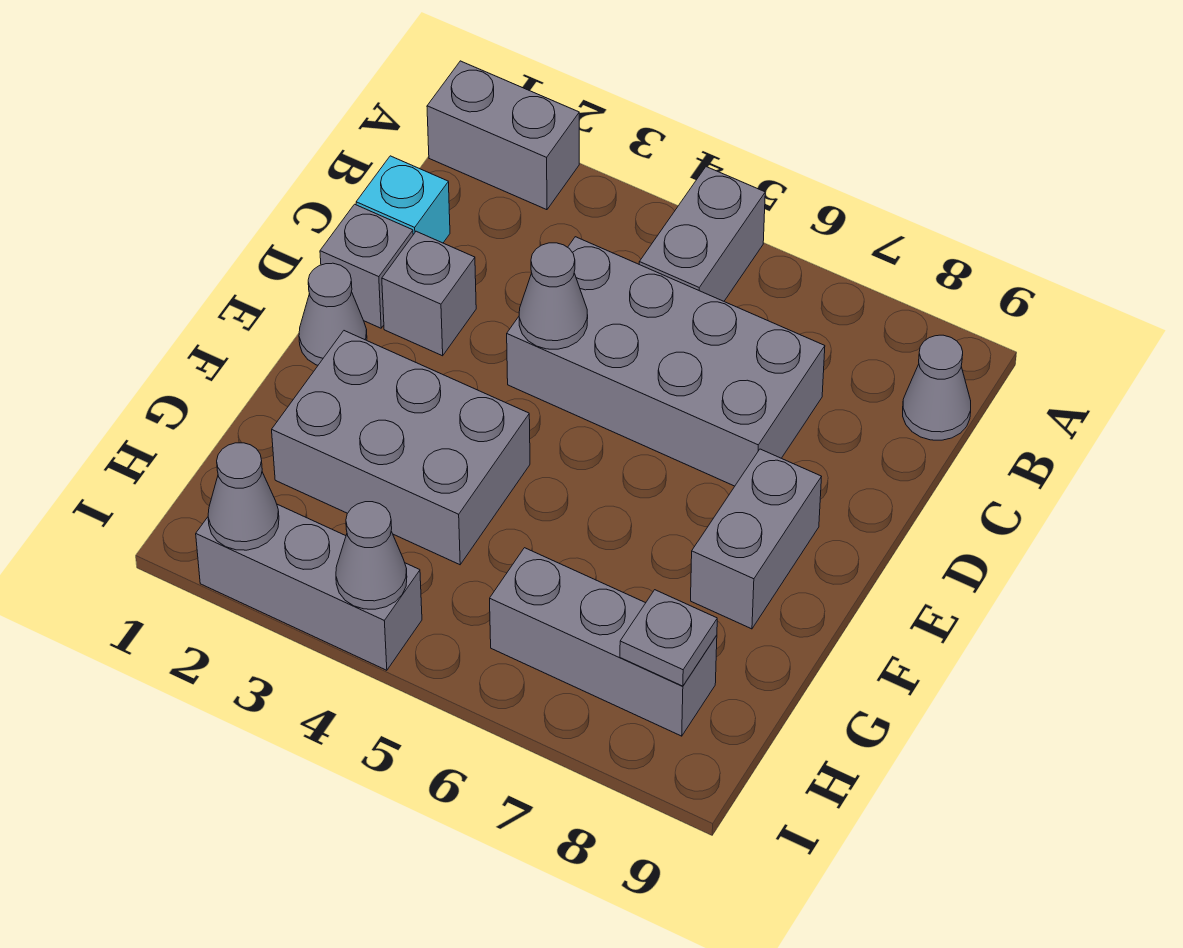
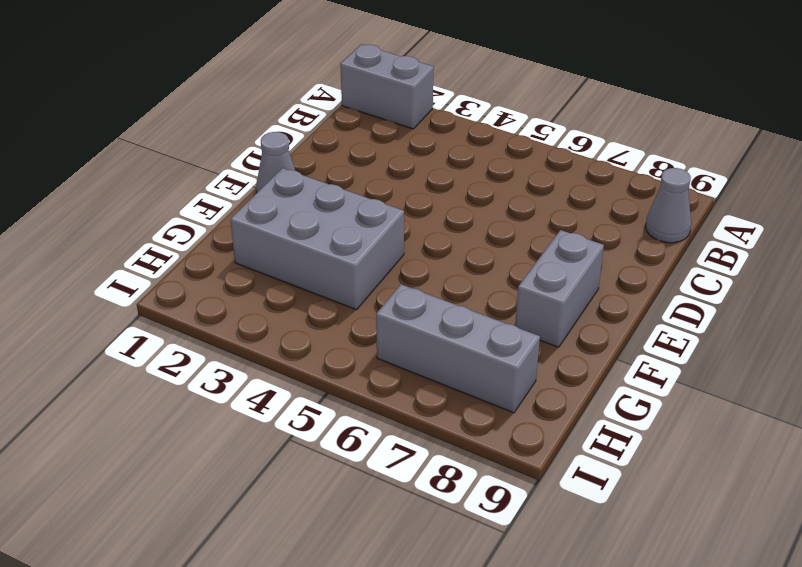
none -> grey 1x2 brick [639,167,765,301]
none -> cyan 1x1 brick [356,156,450,243]
none -> grey 2x4 brick [507,237,825,486]

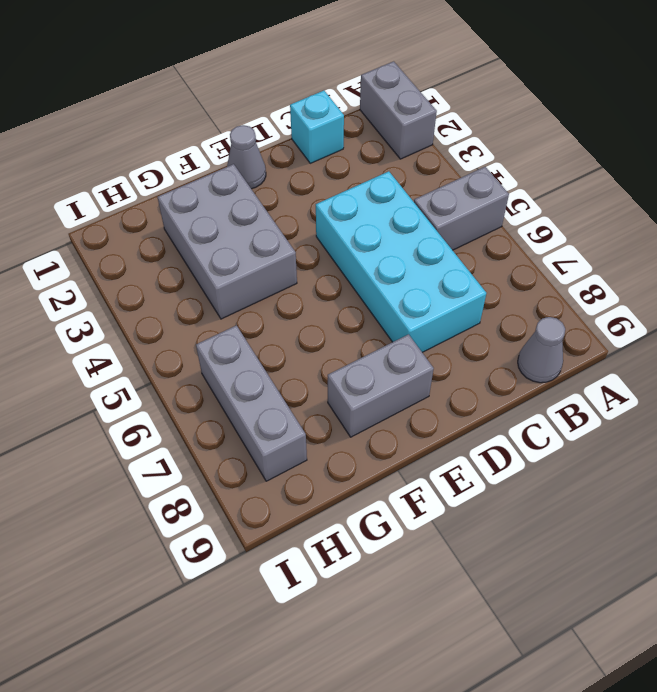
cyan 2x4 brick [316,171,486,352] -> grey 2x4 brick [507,237,825,486]
none -> grey 1x1 brick [320,204,413,328]
none -> grey 1x1 brick [382,231,476,356]
none -> grey 1x3 brick [196,504,422,670]

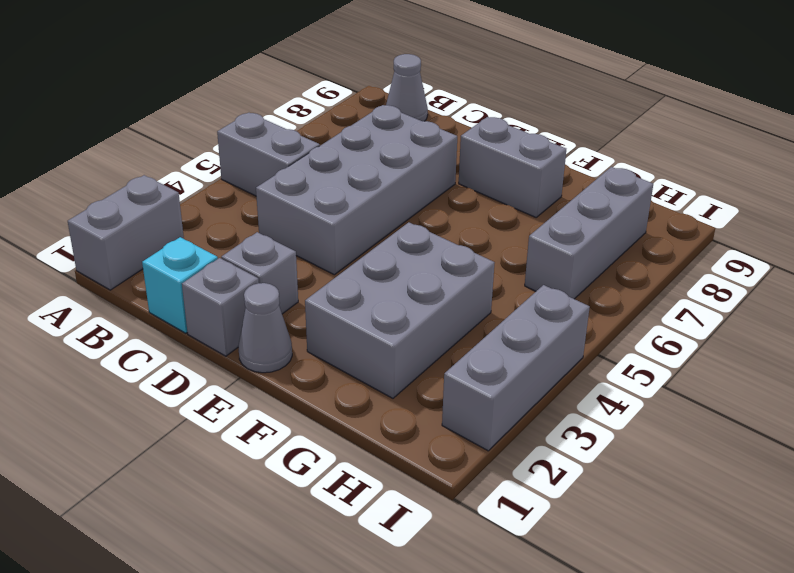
none -> grey 1x1 cone [519,243,588,349]
none -> grey 1x1 plate [620,590,717,686]
none -> grey 1x1 cone [208,443,279,550]

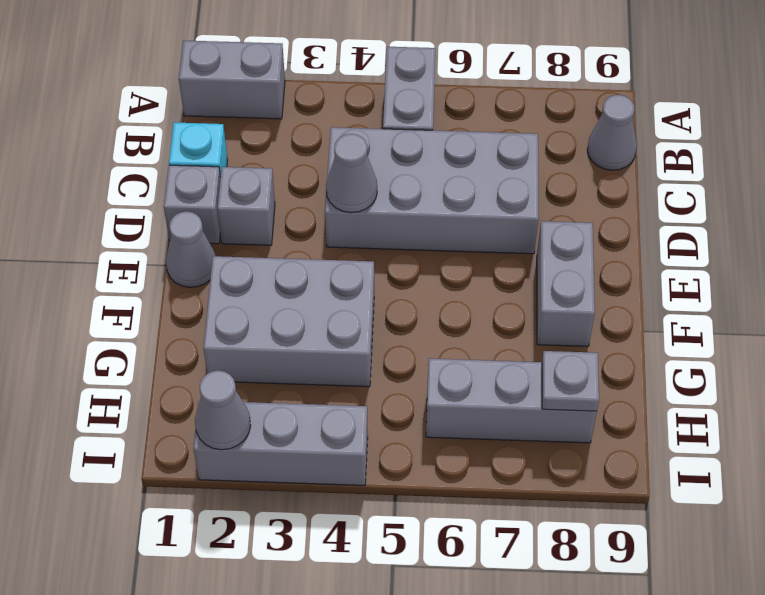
none -> grey 1x1 cone [336,502,407,609]

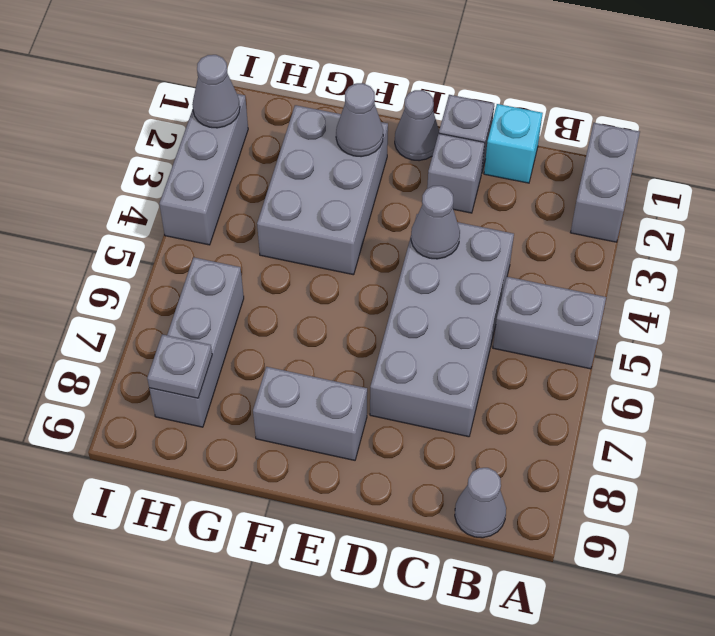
grey 1x1 cone [336,83,383,157] -> grey 1x1 cone moved to [336,502,407,609]

